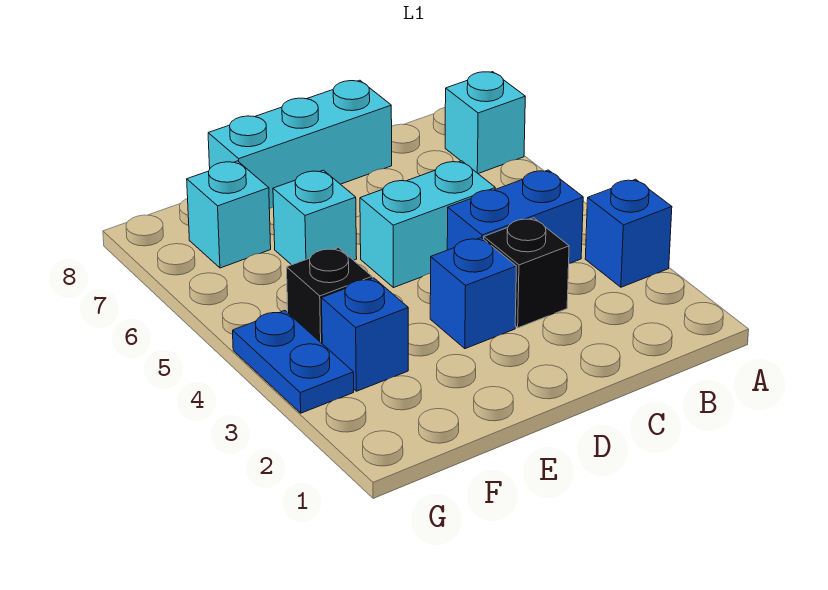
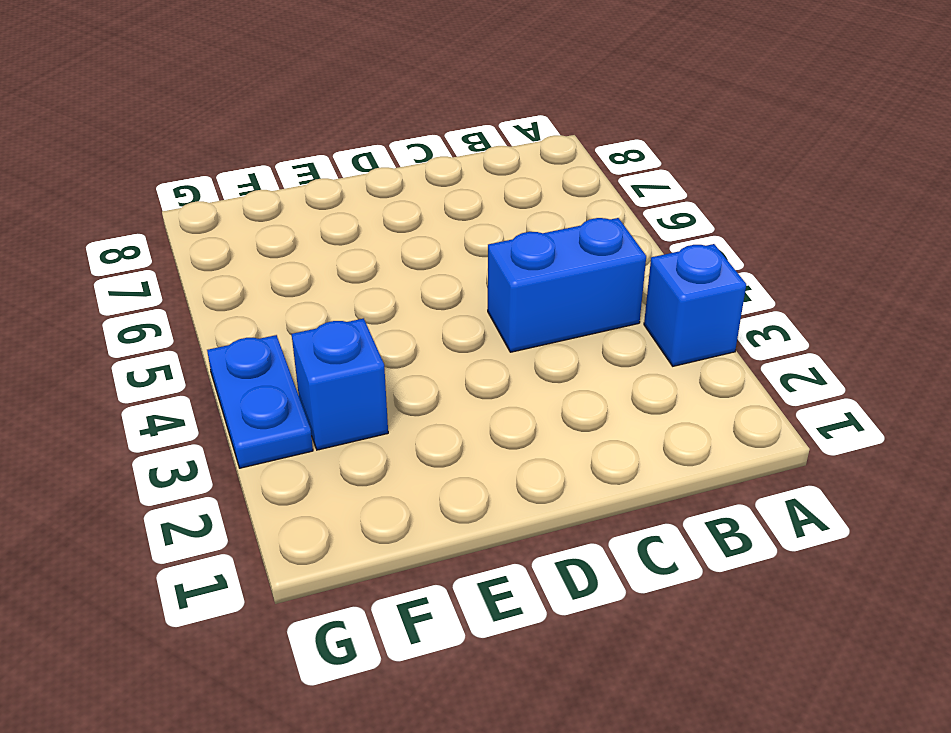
none -> cyan 1x1 brick [445,72,525,174]
none -> black 1x1 brick [484,218,569,328]
none -> cyan 1x2 brick [360,161,495,288]

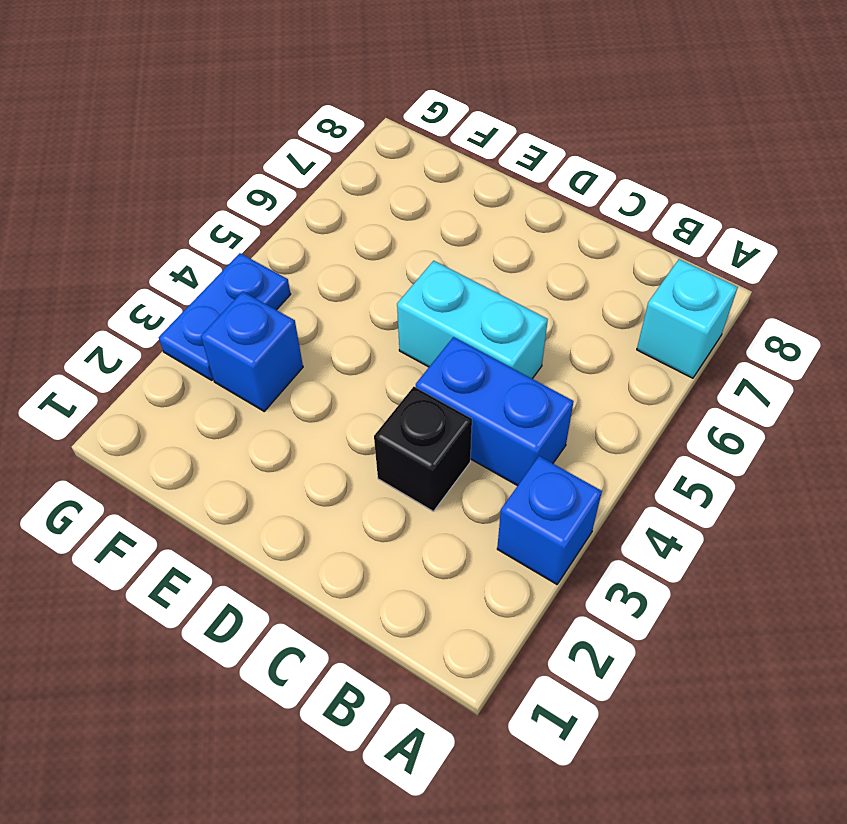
none -> cyan 1x3 brick [208,80,392,209]
none -> blue 1x1 brick [430,238,516,349]
none -> cyan 1x1 brick [273,170,357,265]

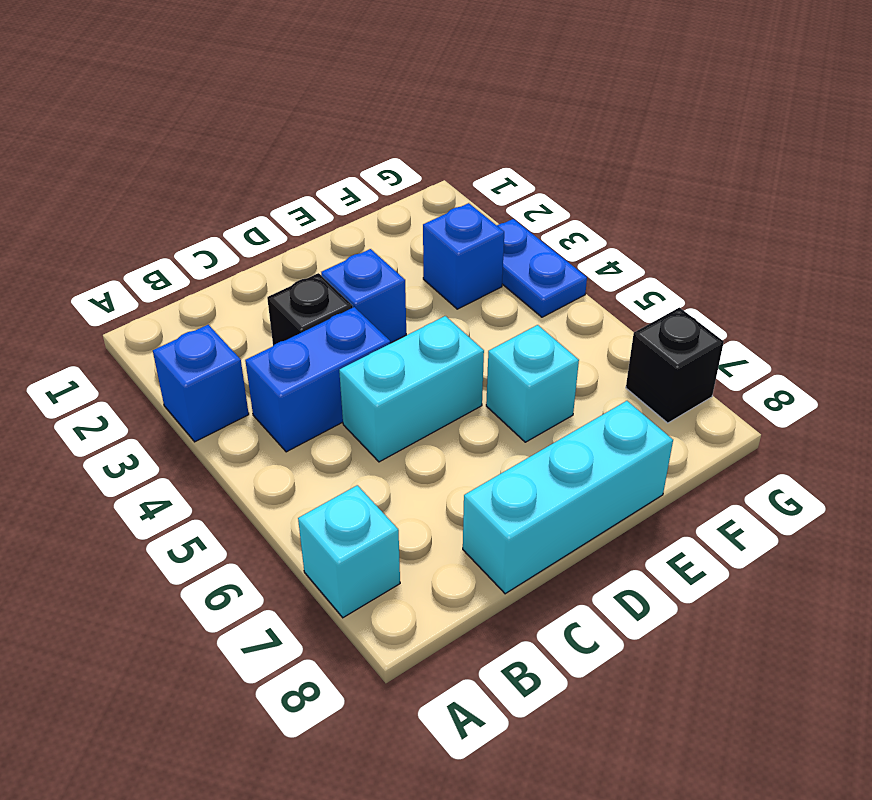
black 1x1 brick [626,307,724,423] -> black 1x1 brick moved to [287,248,372,343]
none -> cyan 1x1 brick [187,161,271,268]

